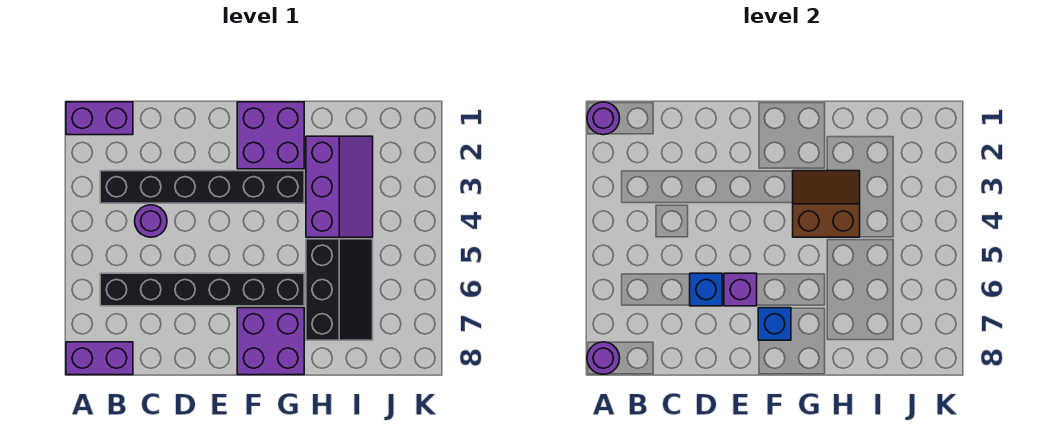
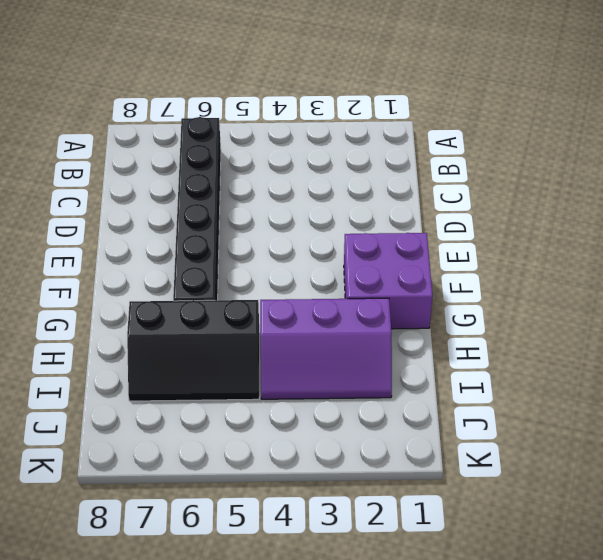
none -> purple 1x2 brick [66,102,133,135]
none -> purple 1x2 brick [66,342,133,375]
none -> black 1x6 brick [100,171,304,203]

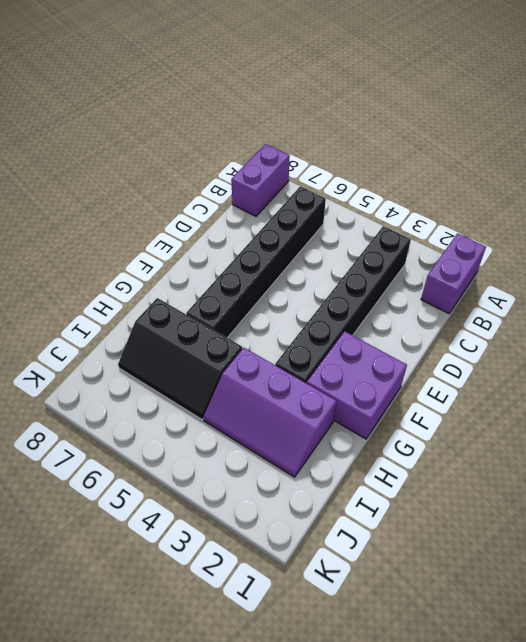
none -> purple 1x1 round brick [135,205,167,237]
none -> purple 2x2 brick [237,308,304,375]
none -> purple 1x1 round brick [587,102,620,135]

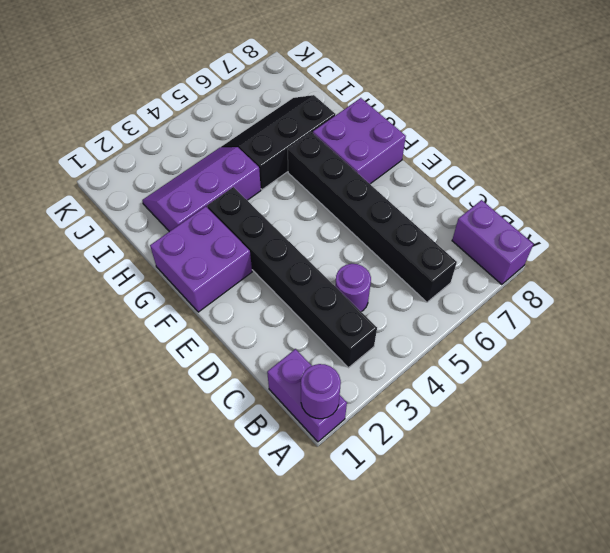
none -> purple 1x1 round brick [587,342,620,374]
none -> blue 1x1 brick [690,273,722,306]
none -> purple 1x1 brick [724,273,757,306]

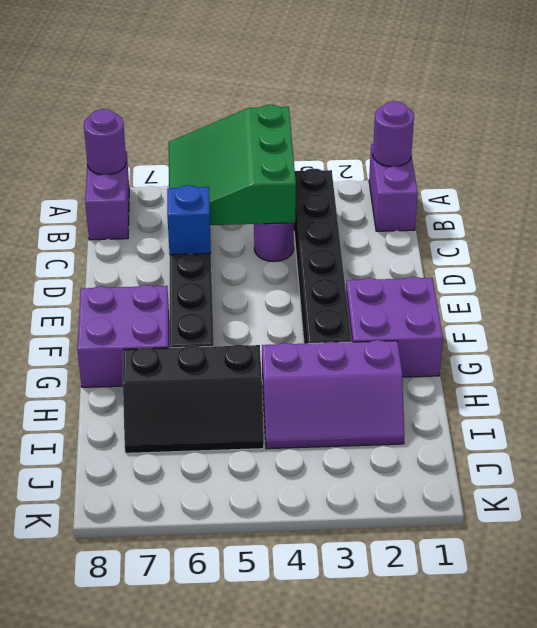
green 3x3 slope [169,104,296,225] -> none
none -> purple 1x1 brick [724,273,757,306]
none -> blue 1x1 brick [758,308,791,340]
none -> brown 2x2 slope [793,171,860,237]

